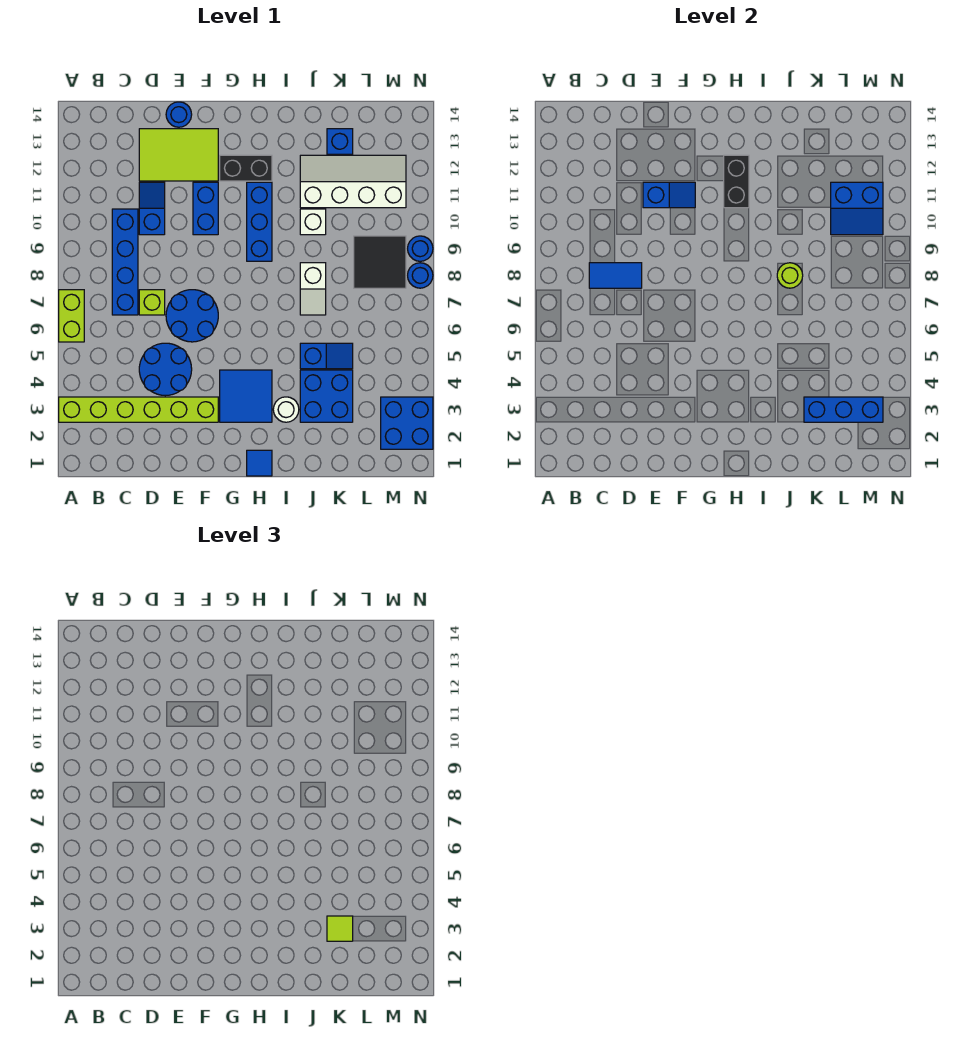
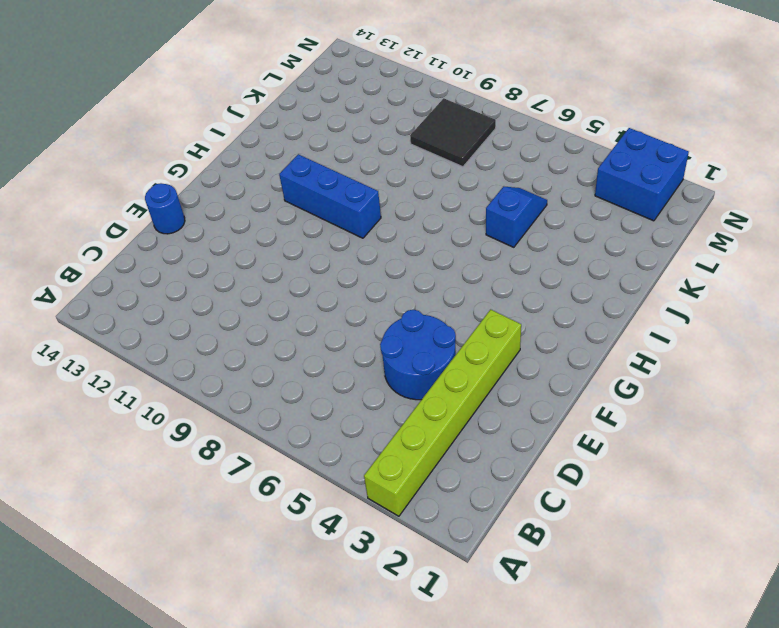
none -> lime 1x2 brick [59,290,84,342]
none -> blue 1x4 brick [112,209,138,315]
none -> lime 1x1 brick [139,290,165,315]
none -> blue 1x2 slope [139,182,165,235]

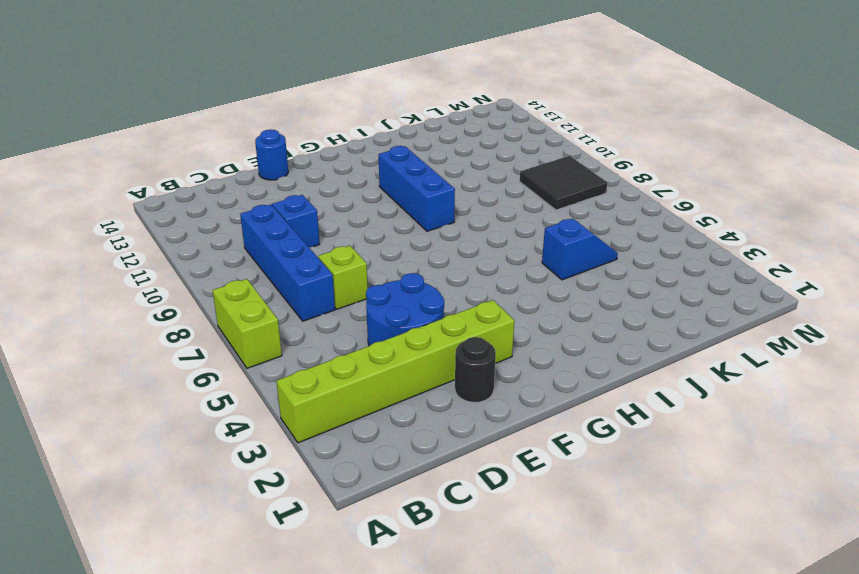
black 1x1 round brick [455,337,496,402] -> none
none -> lime 2x3 tile [139,129,218,181]
none -> blue 2x2 round brick [166,290,218,342]
none -> blue 1x2 brick [193,182,218,235]
none -> blue 2x2 tile [220,370,272,422]

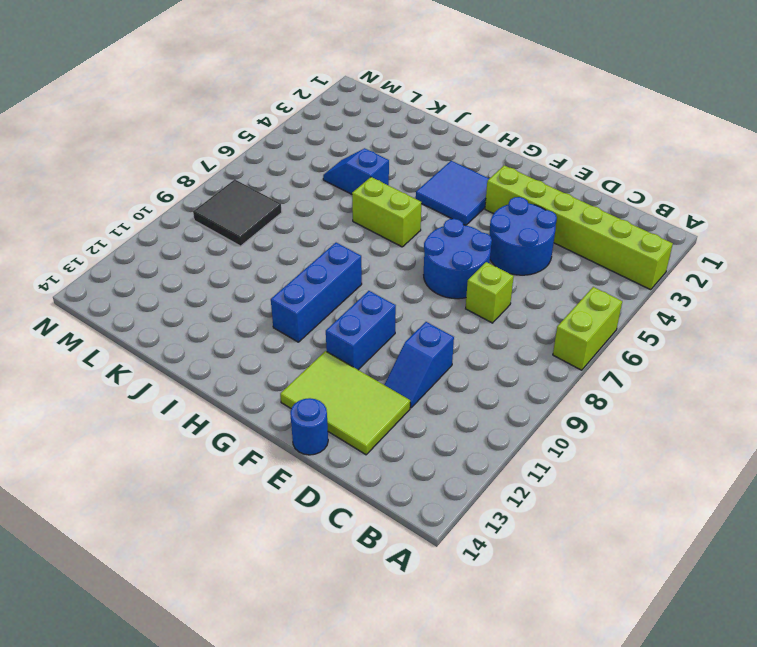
lime 1x2 brick [352,177,421,247] -> none
none -> blue 1x4 brick [112,209,138,315]
none -> black 1x2 brick [220,155,272,181]
none -> blue 1x1 tile [247,450,272,476]
none -> white 1x1 round brick [273,397,299,422]

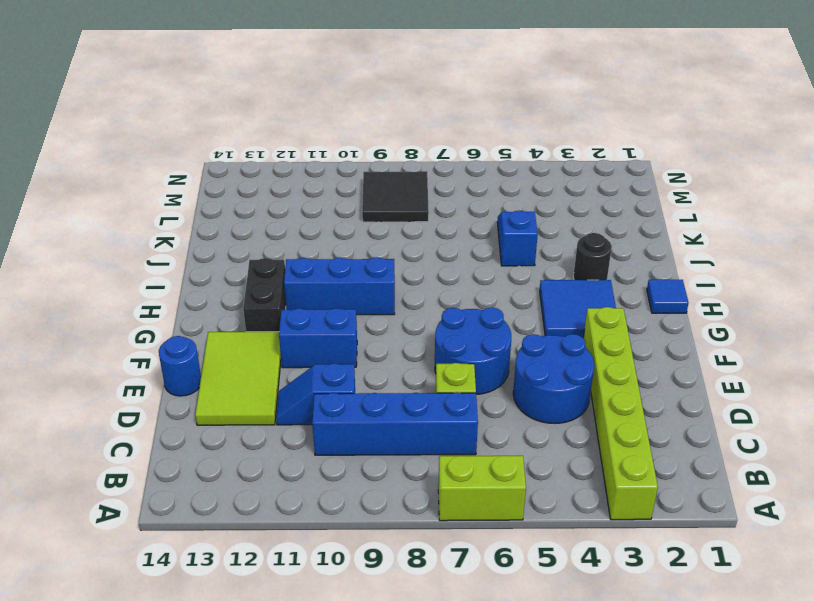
black 1x1 round brick [573,233,612,280] -> white 1x1 round brick [273,397,299,422]
none -> blue 2x2 brick [300,370,353,422]
none -> white 1x2 slope [300,263,326,315]
none -> white 1x1 brick [300,209,326,235]
none -> white 2x4 slope [300,155,406,208]

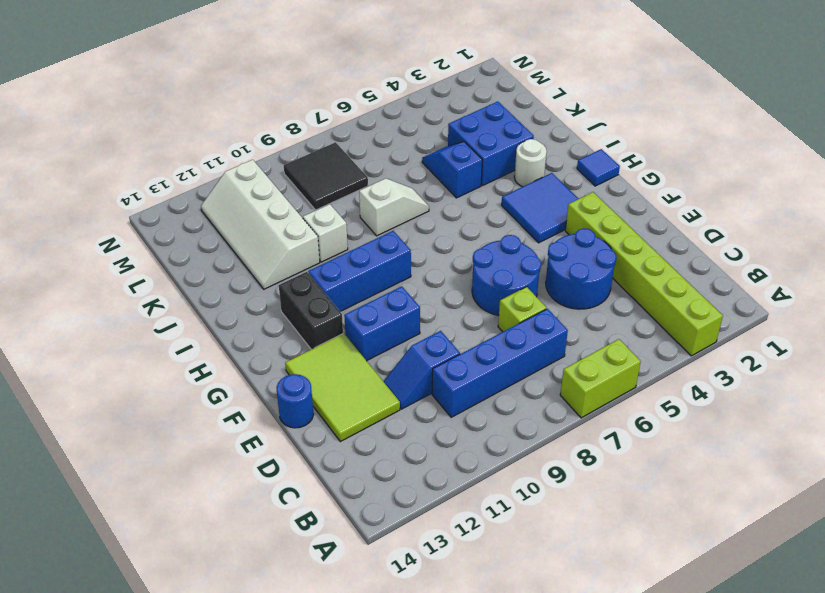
none -> blue 1x1 brick [327,129,353,154]
none -> blue 2x2 brick [381,397,433,449]
none -> blue 1x1 round brick [408,263,433,288]
none -> blue 1x1 round brick [407,236,433,261]

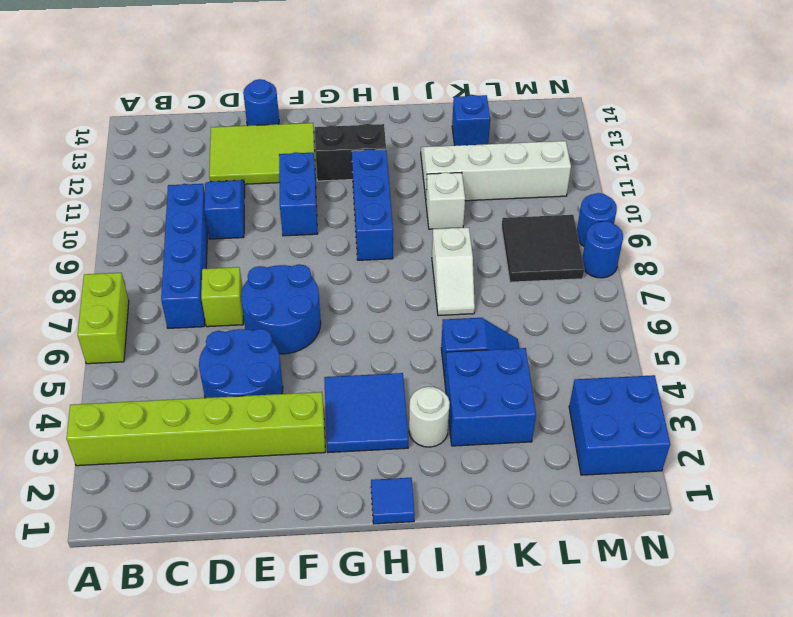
none -> blue 1x2 tile [589,263,642,288]
none -> blue 1x2 slope [643,182,695,208]
none -> black 1x2 brick [724,155,749,208]
none -> lime 1x1 round brick [777,263,803,288]

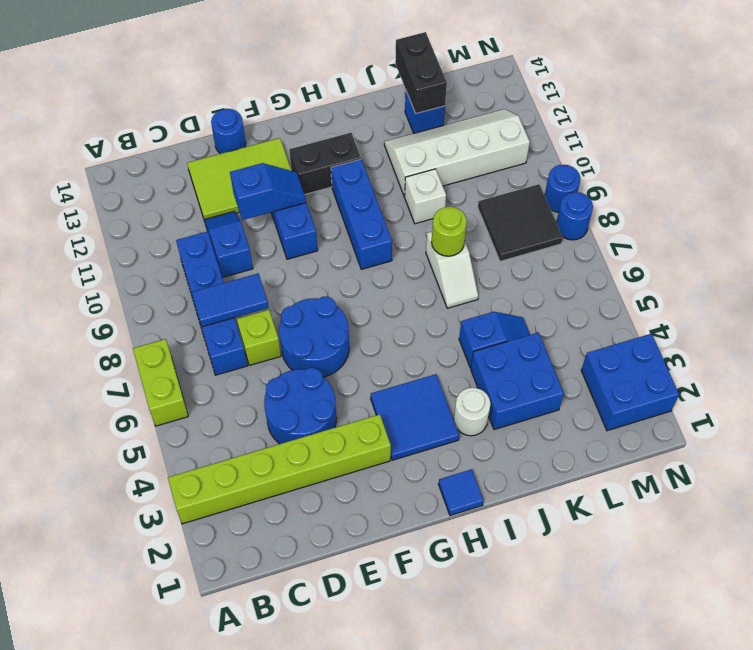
black 1x2 brick [395,32,447,114] -> black 1x2 brick moved to [724,155,749,208]
none -> blue 1x3 brick [804,397,883,422]
none -> blue 2x2 slope [831,182,883,235]
none -> lime 1x1 tile [327,916,353,941]

